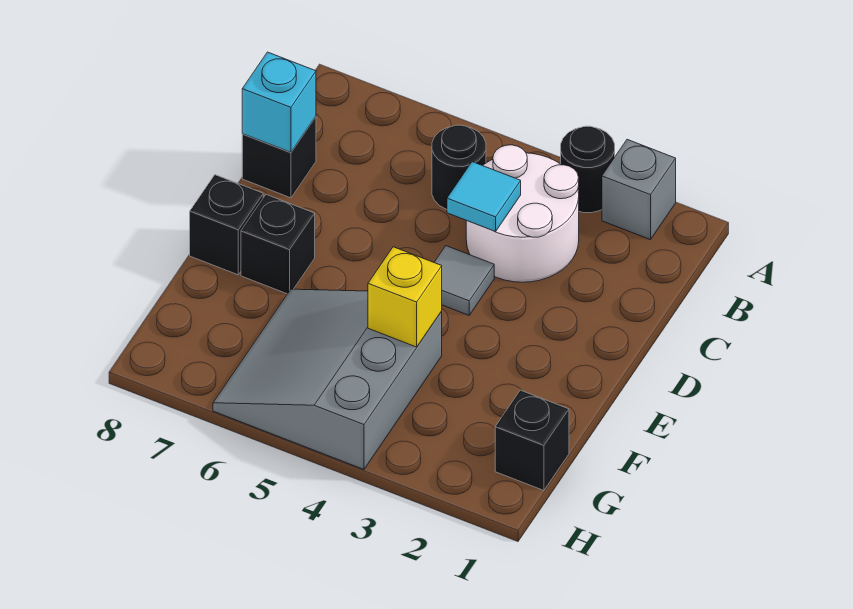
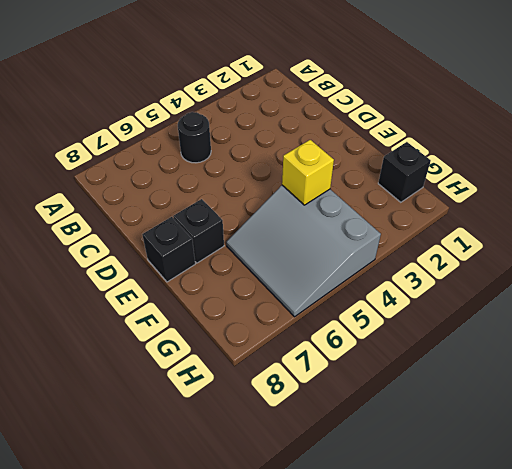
none -> grey 1x1 brick [602,140,676,240]
none -> black 1x1 round brick [561,126,615,213]
none -> white 2x2 round brick [466,145,579,282]

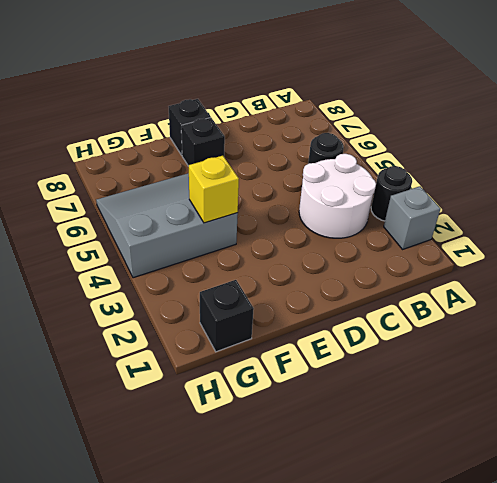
none -> black 1x1 brick [242,117,316,198]
none -> grey 1x1 tile [434,246,494,315]
none -> cyan 1x1 tile [447,162,521,232]

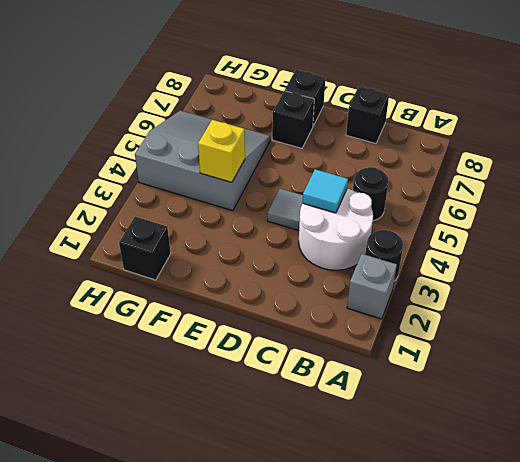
none -> cyan 1x1 brick [242,52,316,152]

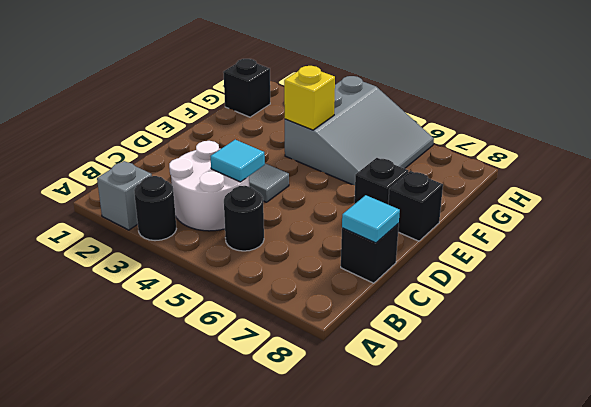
cyan 1x1 tile [342,195,400,243] -> cyan 1x1 brick [242,52,316,152]

